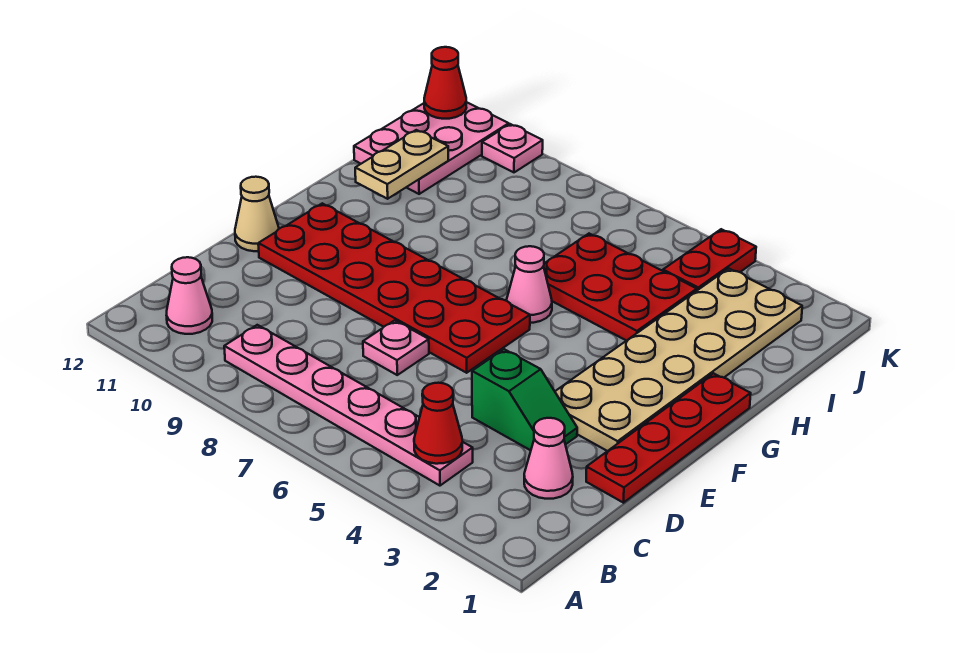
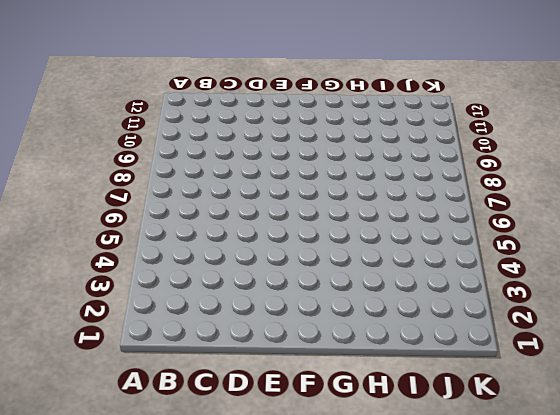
none -> pink 1x6 plate [224,325,473,486]
none -> pink 1x1 cone [166,257,212,334]
none -> pink 1x1 cone [524,418,573,499]

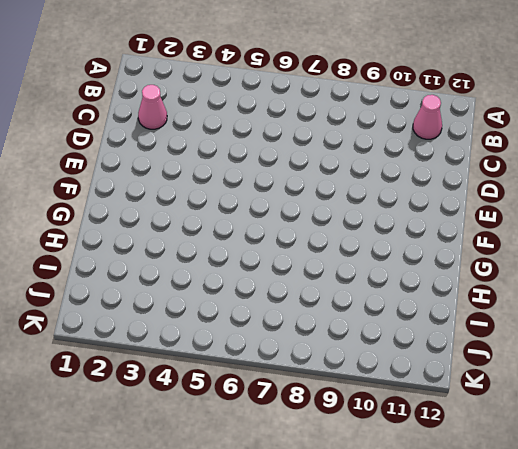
none -> pink 1x6 plate [224,325,473,486]
none -> red 1x4 plate [586,373,751,503]
none -> green 1x2 slope [472,349,577,450]

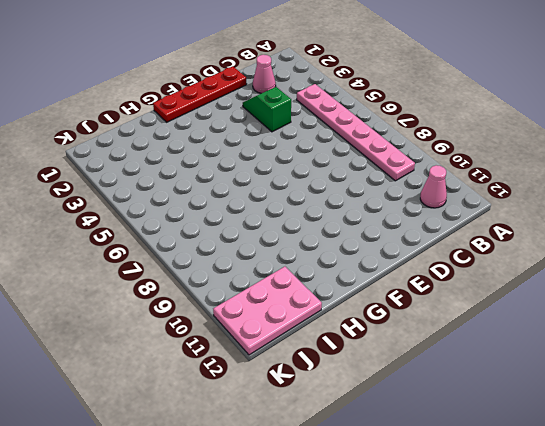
none -> pink 1x1 plate [363,320,429,375]
none -> tan 2x6 plate [555,268,802,451]
none -> red 2x6 plate [258,203,530,373]

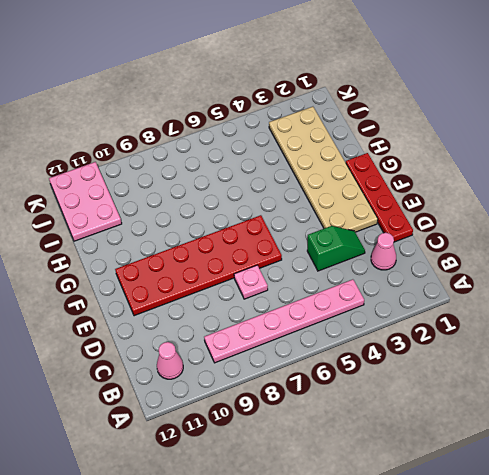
none -> tan 1x1 cone [235,177,279,251]
none -> pink 1x1 cone [507,246,552,323]
none -> red 2x3 plate [544,234,697,341]

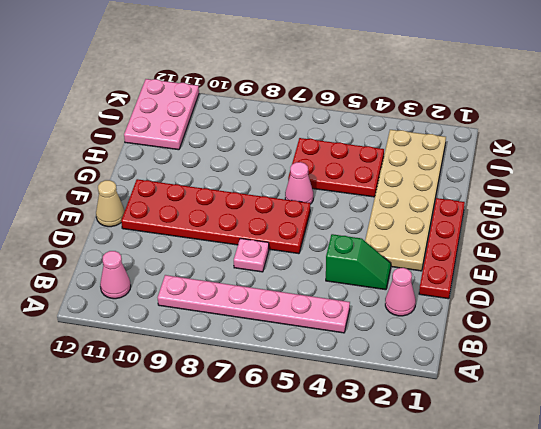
none -> red 1x2 plate [663,229,756,290]
none -> pink 1x1 plate [482,124,543,172]
none -> red 1x1 cone [414,383,462,464]

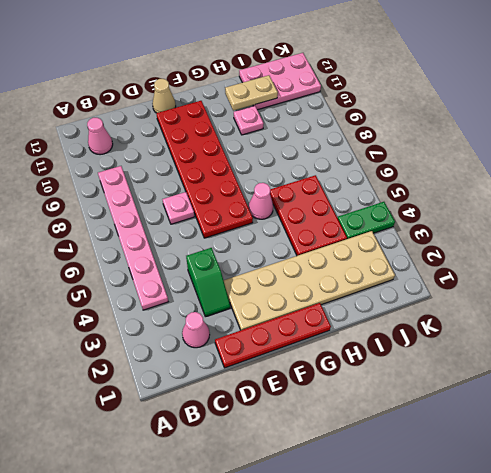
pink 1x1 plate [234,106,264,135] -> pink 1x1 plate moved to [482,124,543,172]
green 1x2 plate [338,202,395,239] -> red 1x2 plate [663,229,756,290]
none -> red 1x1 cone [414,383,462,464]
none -> red 1x1 cone [424,47,466,119]

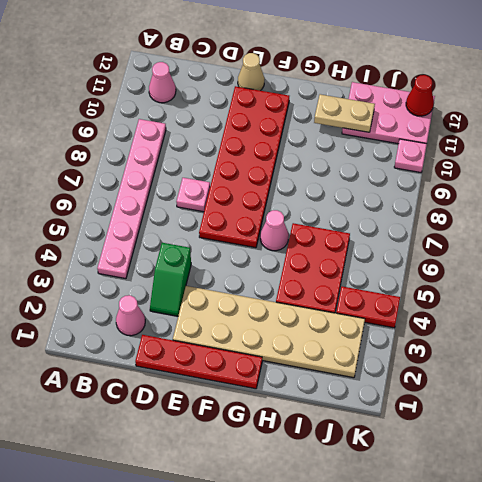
none -> red 1x1 cone [414,383,462,464]

